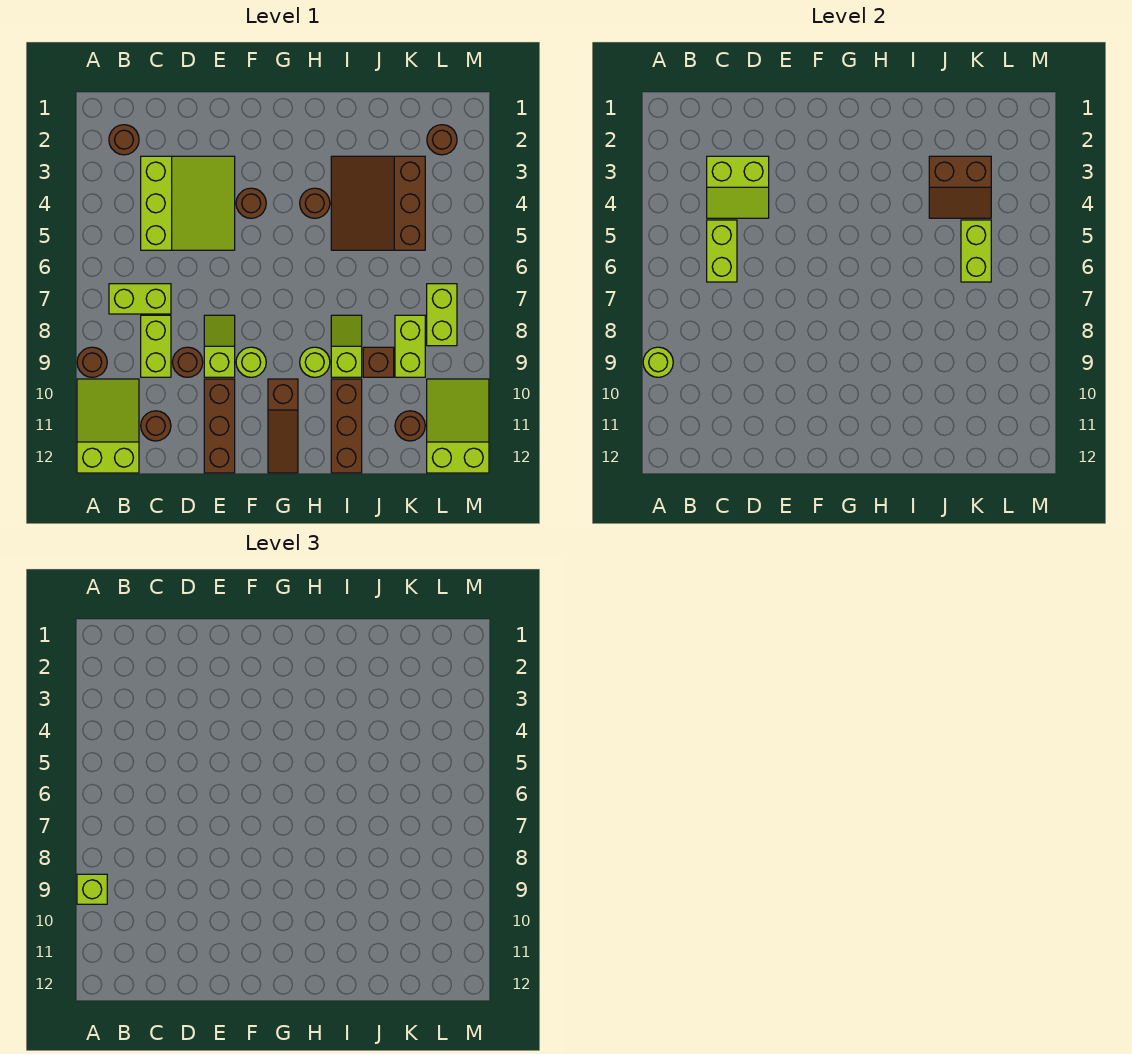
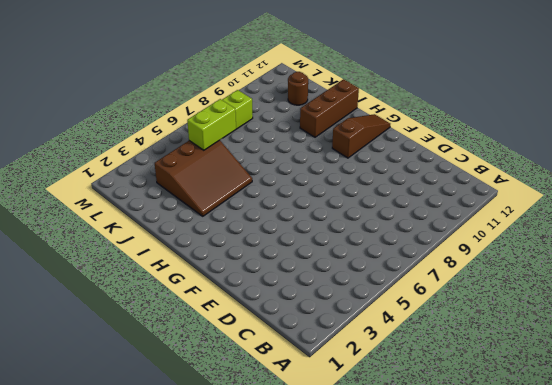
none -> brown 1x1 round brick [77,347,107,377]
none -> lime 2x3 slope [77,379,139,473]
none -> brown 1x1 round brick [109,125,139,155]
none -> lime 1x2 brick [109,284,171,314]

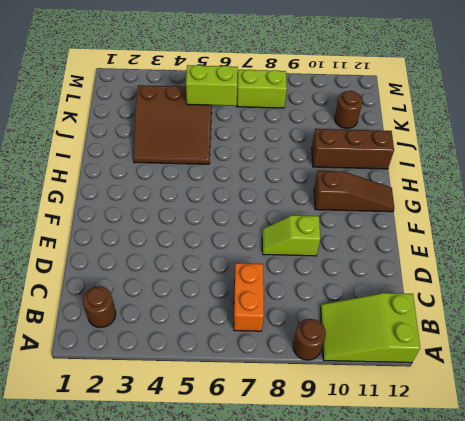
orange 1x2 brick [234,263,264,331] -> lime 1x2 brick [109,284,171,314]
none -> lime 3x3 slope [141,156,235,250]
none -> lime 1x2 brick [141,315,171,377]
none -> brown 1x1 round brick [141,411,171,441]
none -> brown 1x1 round brick [172,347,203,377]

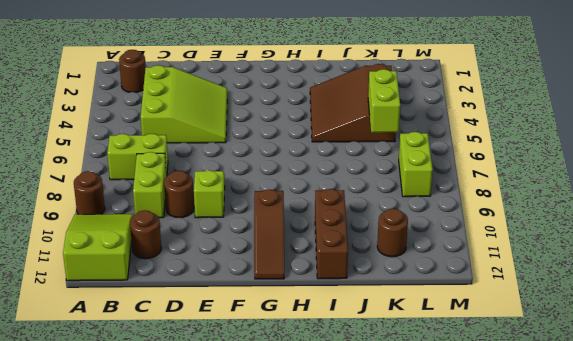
none -> brown 1x3 brick [204,379,235,473]
none -> brown 1x1 round brick [236,188,266,218]
none -> lime 1x1 round brick [236,347,266,377]
none -> brown 1x1 round brick [300,188,330,218]

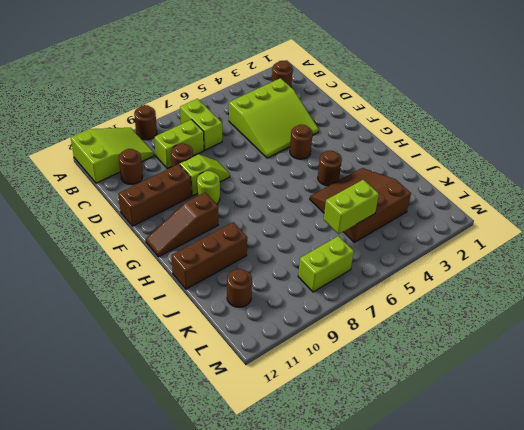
none -> lime 1x1 round brick [300,347,330,377]
none -> lime 1x2 slope [331,315,362,377]
none -> brown 1x1 brick [363,347,394,377]
none -> lime 1x2 brick [395,315,425,377]

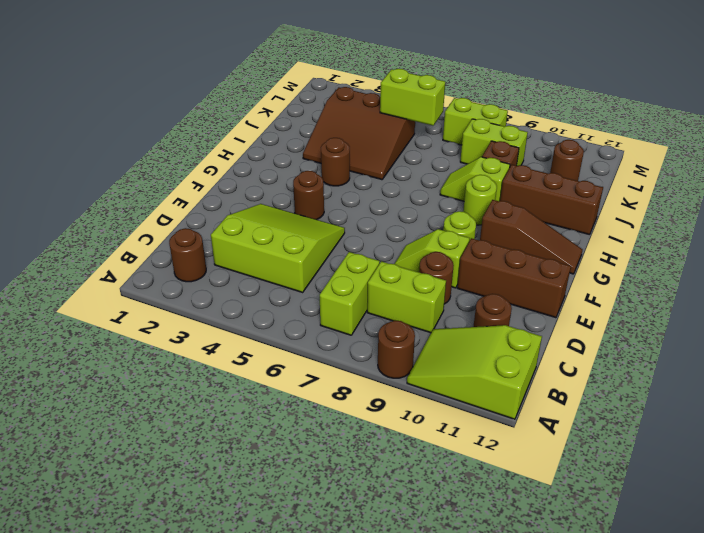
none -> brown 1x1 round brick [427,125,457,155]
none -> lime 2x3 slope [427,379,489,473]
none -> lime 1x1 round brick [643,347,673,377]
none -> lime 2x2 slope [707,156,769,218]

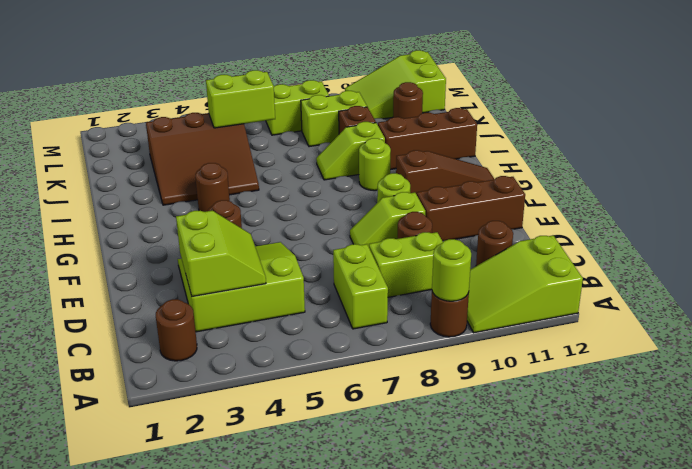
none -> brown 1x1 round brick [427,125,457,155]
none -> lime 1x2 brick [707,220,737,282]
none -> brown 2x2 slope [929,156,991,218]
none -> lime 1x1 brick [77,874,107,904]

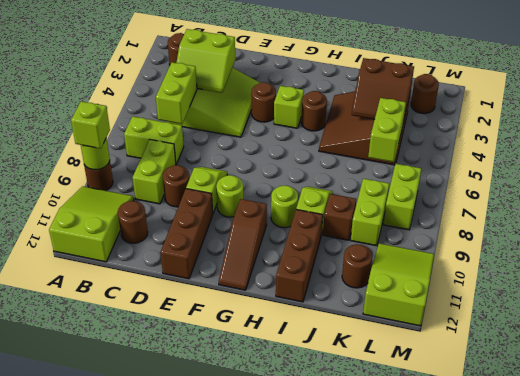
lime 1x1 brick [274,86,304,128] -> none

